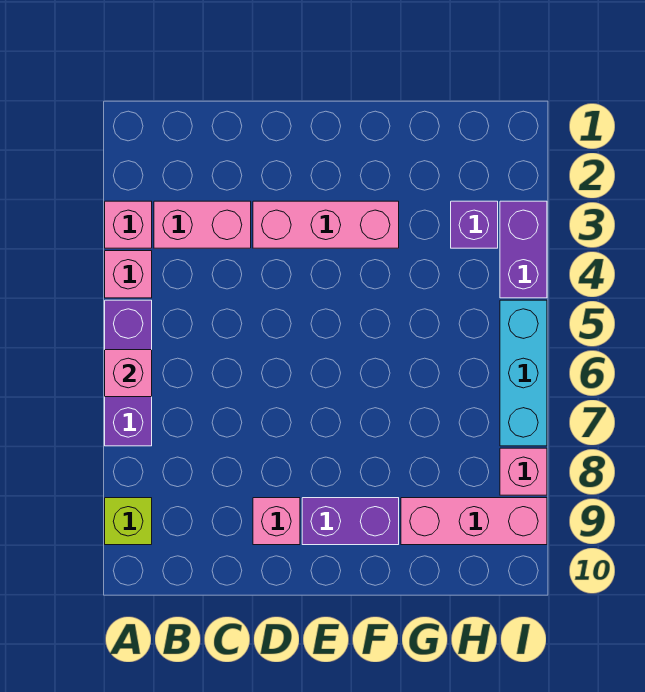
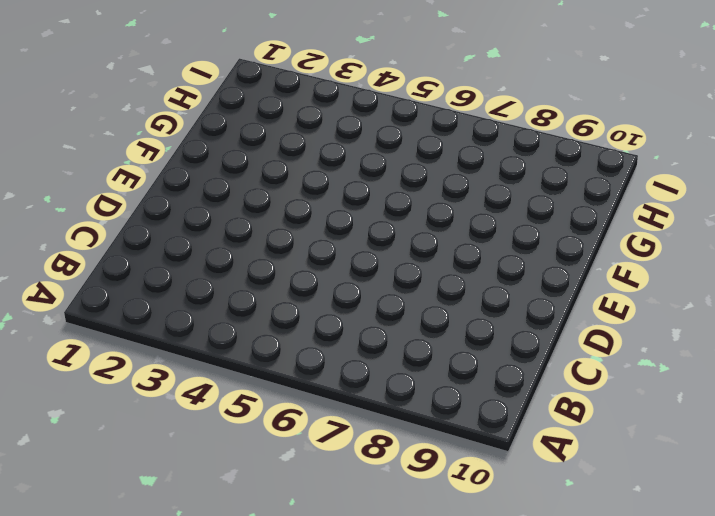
none -> pink 1x1 brick [105,201,152,248]
none -> pink 1x1 brick [105,251,152,298]
none -> purple 1x3 brick [105,300,152,446]

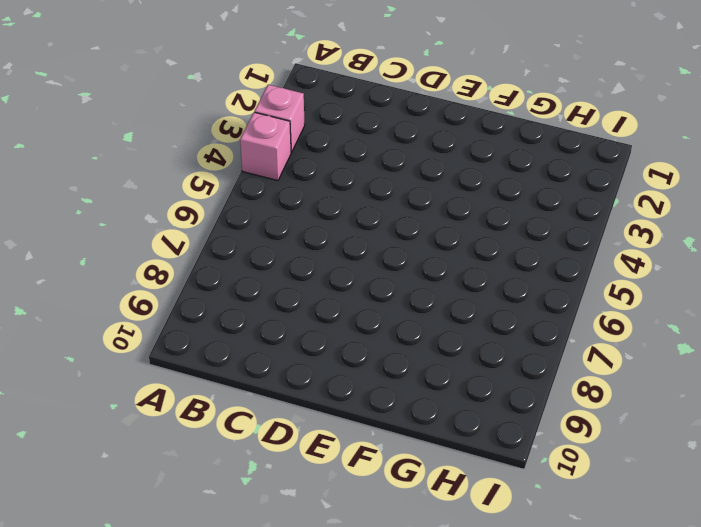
none -> purple 1x3 brick [105,300,152,446]
none -> lime 1x1 brick [105,498,152,545]
none -> pink 1x2 brick [154,201,251,248]

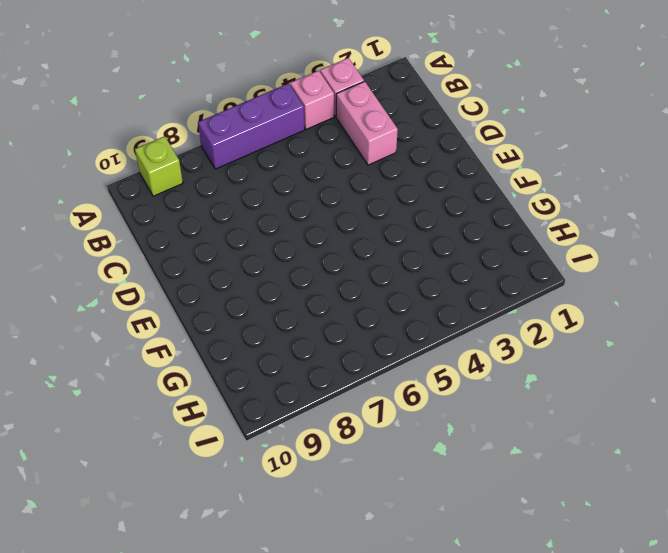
none -> pink 1x3 brick [253,201,399,248]
none -> pink 1x1 brick [253,498,300,545]
none -> purple 1x2 brick [302,498,399,545]

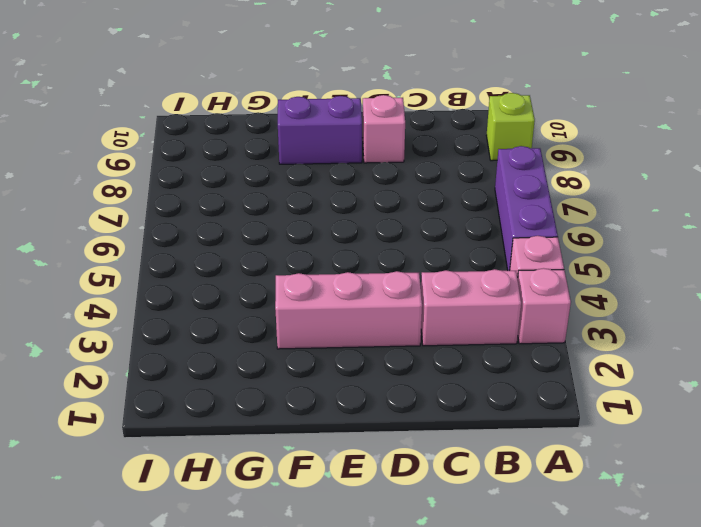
none -> pink 1x3 brick [401,498,547,545]
none -> purple 1x1 brick [451,201,498,248]
none -> purple 1x2 brick [500,201,547,298]

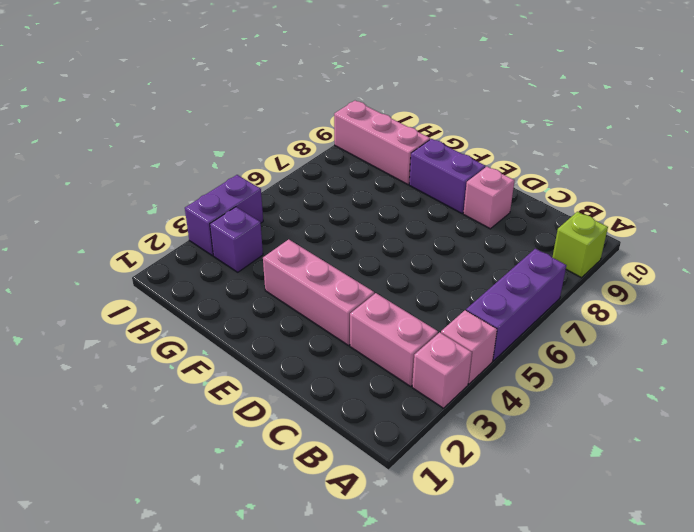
none -> cyan 1x3 brick [500,300,547,446]
none -> pink 1x1 brick [500,448,547,495]
none -> pink 1x1 brick [105,350,152,397]

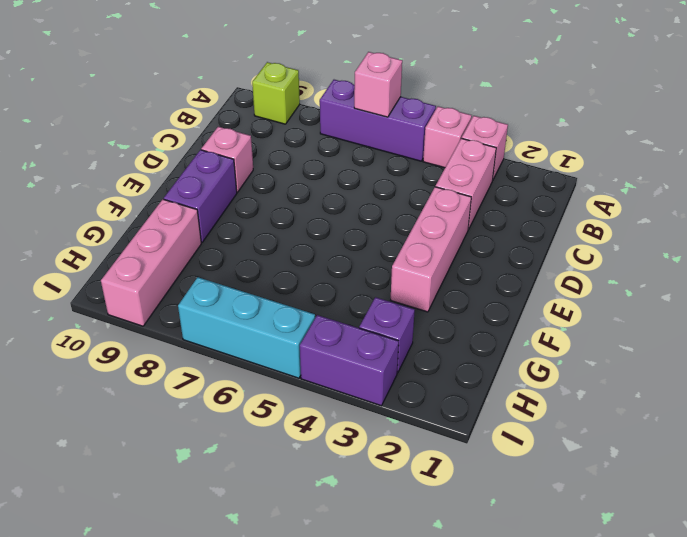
none -> pink 1x1 brick [500,448,547,495]

